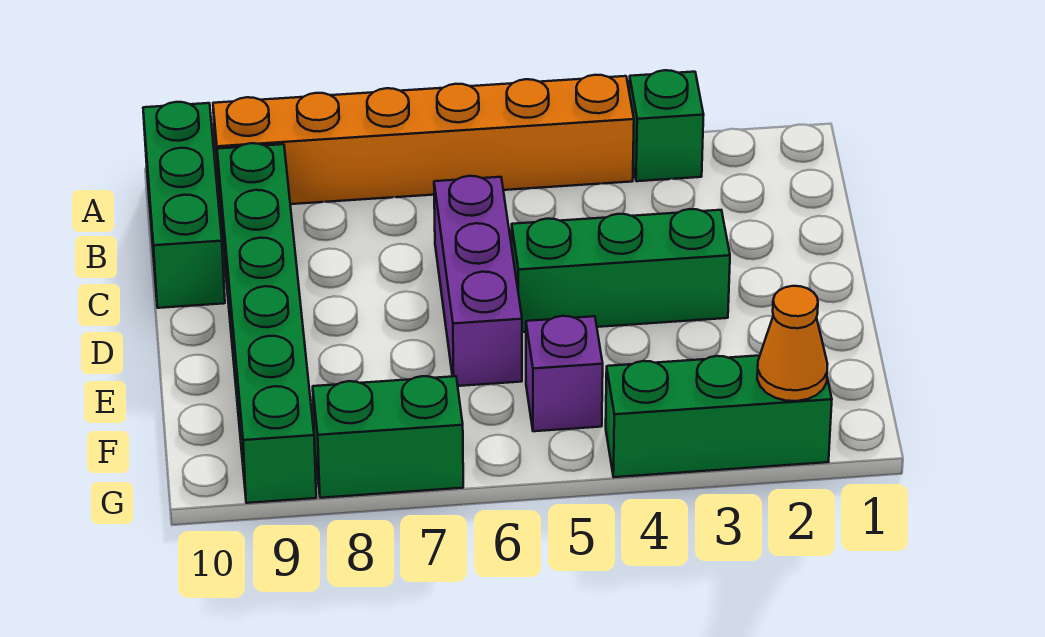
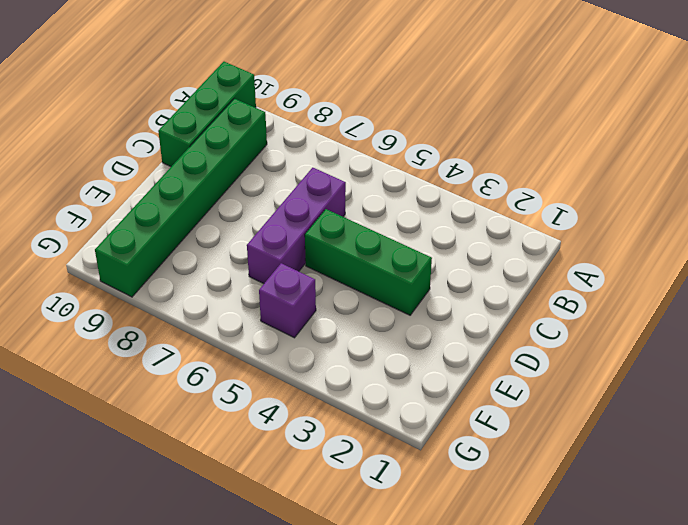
none -> green 1x1 brick [629,70,704,181]
none -> orange 1x6 brick [213,75,634,204]

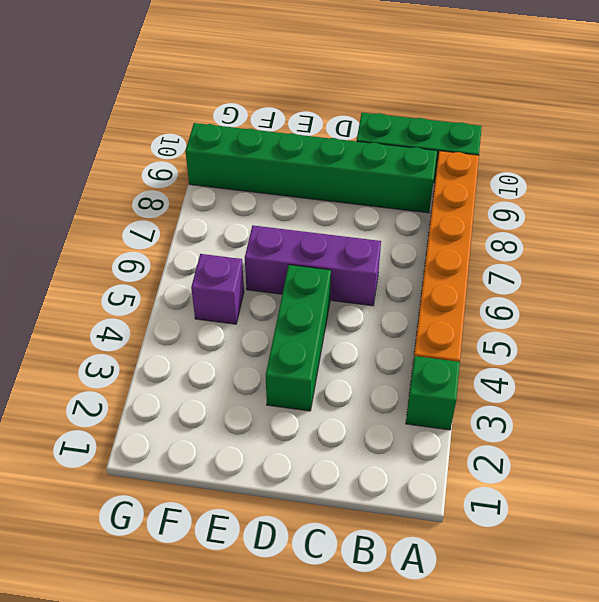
none -> green 1x3 brick [606,355,832,477]
none -> green 1x2 brick [313,376,463,498]

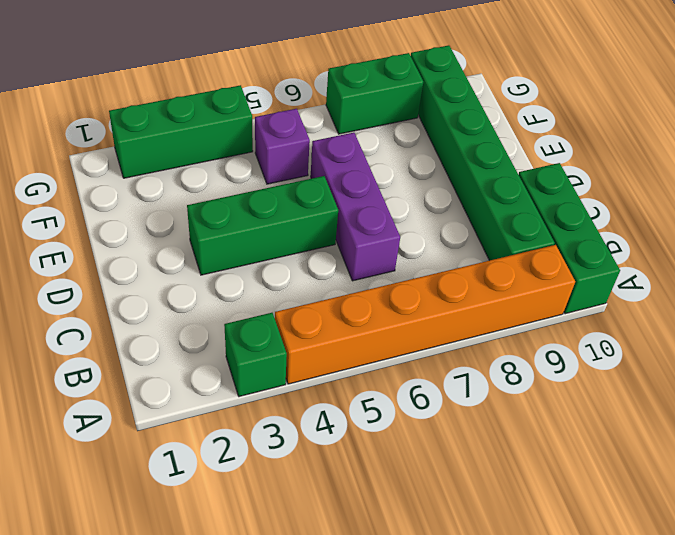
none -> orange 1x1 cone [757,286,828,401]

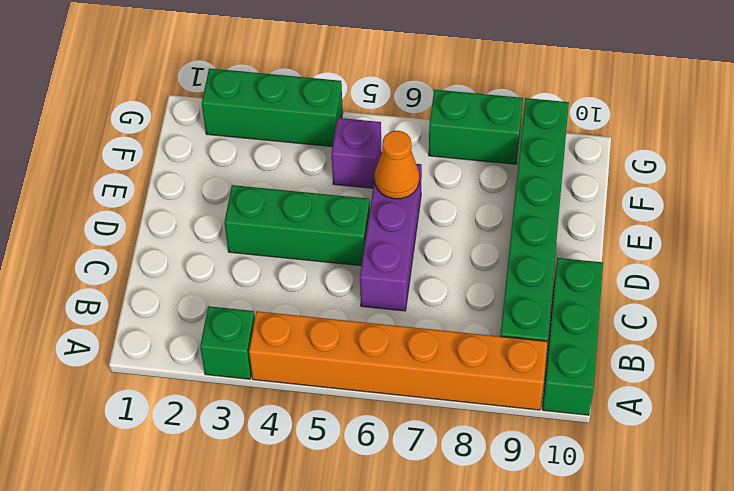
orange 1x1 cone [375,131,419,199] -> orange 1x1 cone moved to [757,286,828,401]

